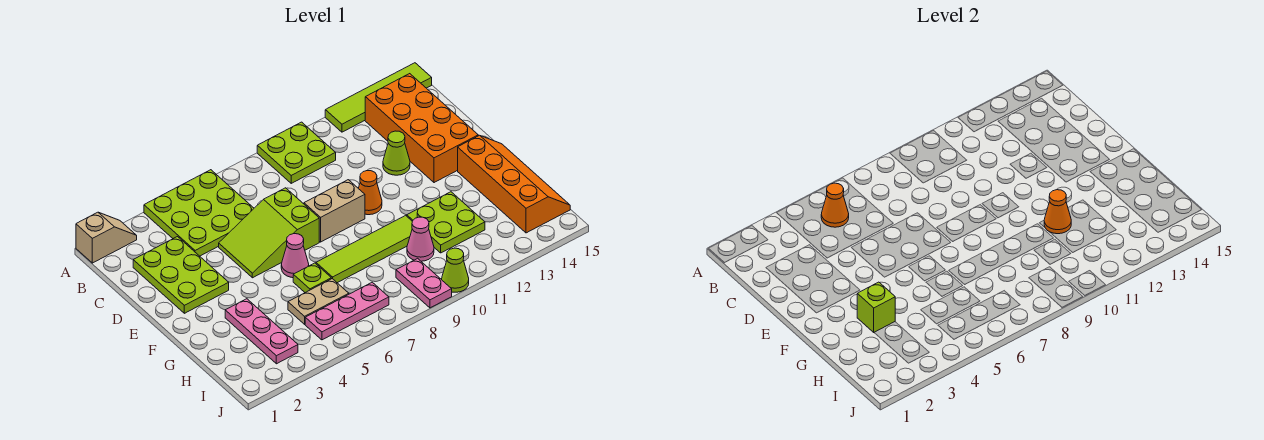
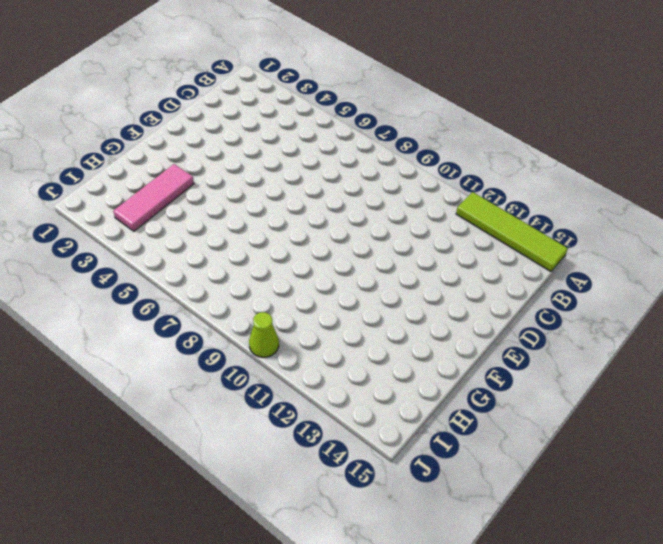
pink 1x3 tile [113,164,194,231] -> pink 1x3 plate [225,299,298,364]
none -> tan 1x2 slope [76,212,137,263]
none -> lime 3x3 plate [144,170,254,256]
none -> lime 2x2 plate [257,122,336,183]

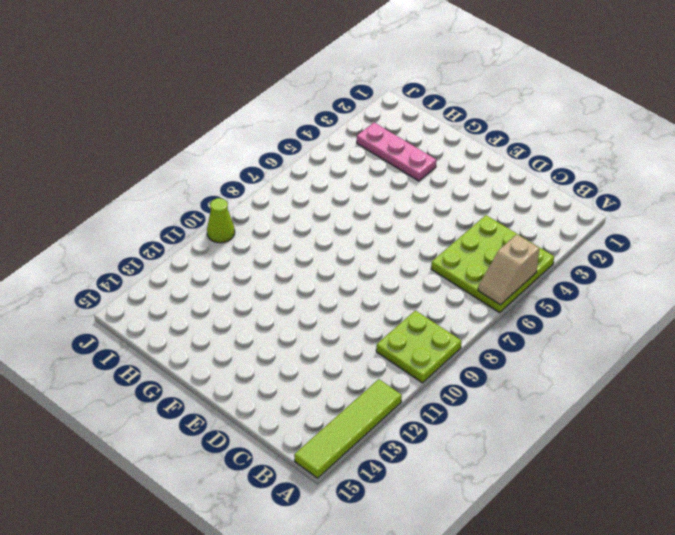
tan 1x2 slope [478,234,539,305] -> tan 1x2 slope moved to [76,212,137,263]
none -> orange 2x4 brick [365,74,478,183]
none -> lime 2x3 plate [133,237,229,313]
none -> lime 2x3 slope [219,188,319,278]

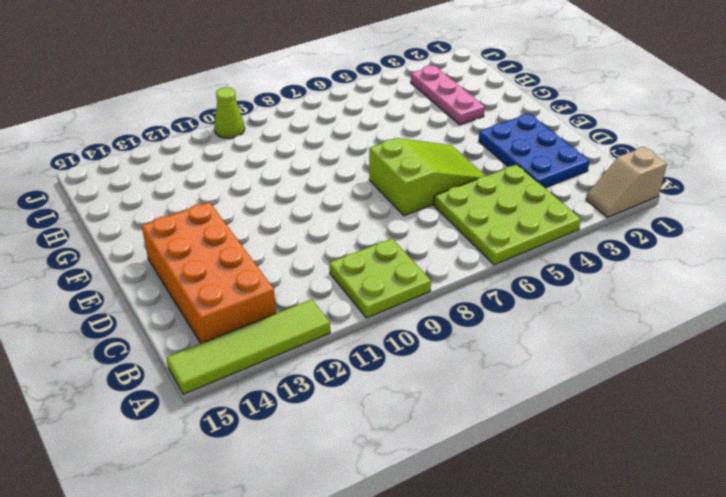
blue 2x3 plate [479,114,590,188] -> lime 2x3 plate [133,237,229,313]
none -> lime 1x1 cone [383,131,410,175]
none -> tan 1x2 brick [304,180,365,242]
none -> orange 1x1 cone [358,170,382,215]

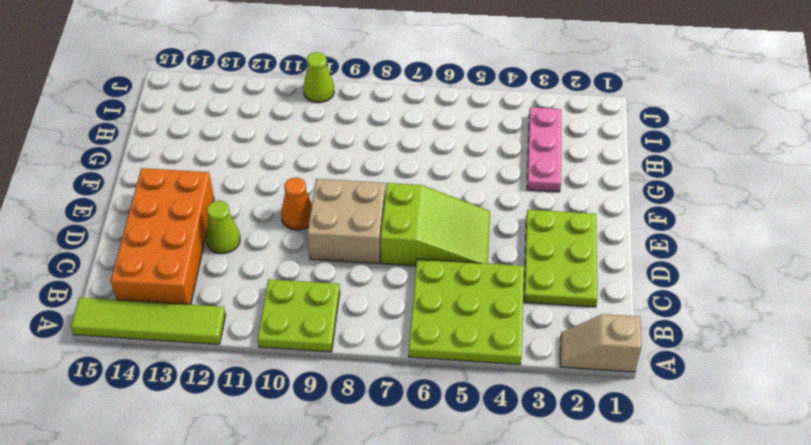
tan 2x2 brick [308,179,385,264] -> tan 1x2 brick [304,180,365,242]
none -> pink 1x1 cone [281,234,309,278]
none -> orange 2x4 slope [458,135,570,233]
none -> lime 1x1 plate [293,263,331,293]

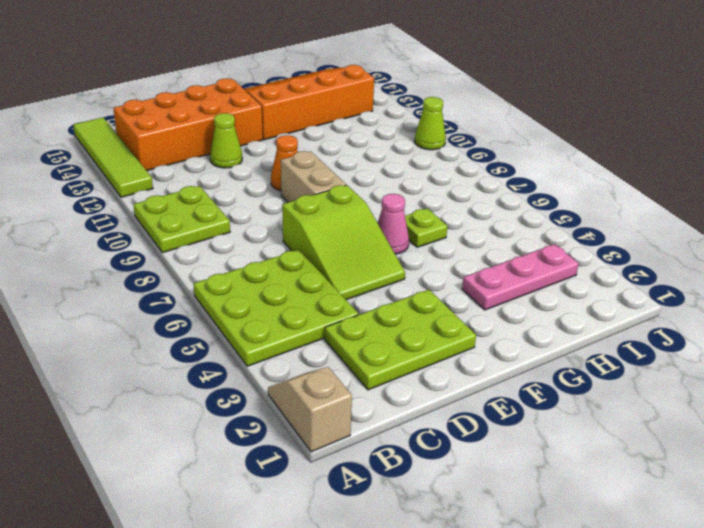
orange 3x4 slope [244,65,374,140] -> orange 2x4 slope [458,135,570,233]
none -> lime 1x4 tile [316,215,412,283]
none -> lime 2x2 plate [407,192,485,253]
none -> tan 1x2 plate [288,279,349,324]

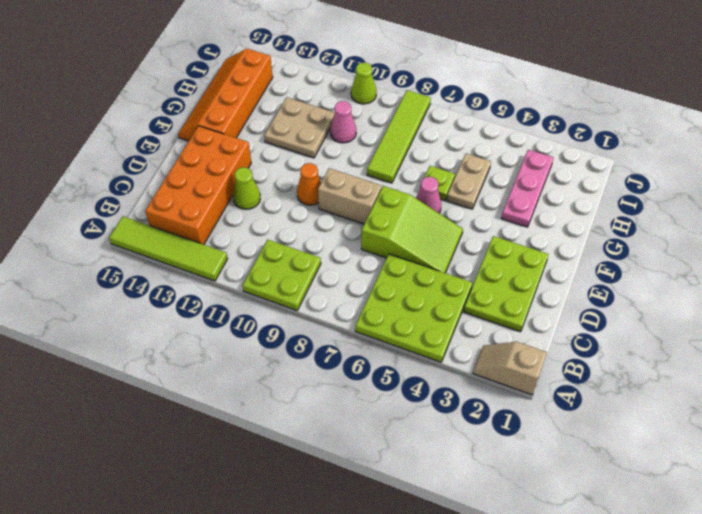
tan 1x2 plate [447,154,491,209] -> tan 1x2 plate turned to [288,279,349,324]
lime 1x4 tile [367,90,431,183] -> lime 1x4 tile turned to [316,215,412,283]
tan 2x2 plate [264,97,335,158] -> lime 2x2 plate [407,192,485,253]
none -> pink 1x3 plate [305,282,389,340]
none -> pink 1x2 plate [396,258,452,308]
none -> orange 1x1 cone [821,183,849,227]

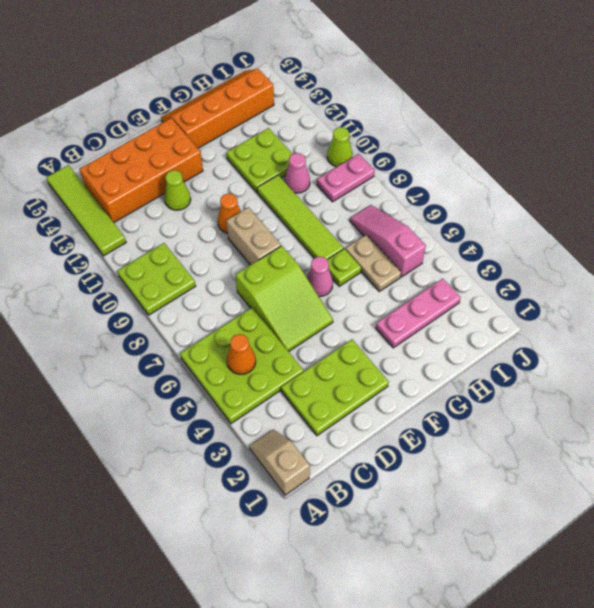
pink 1x3 slope [350,205,426,277] -> pink 1x3 plate [305,282,389,340]
none -> lime 1x1 brick [857,282,895,332]
none -> orange 1x1 cone [1044,190,1071,234]

